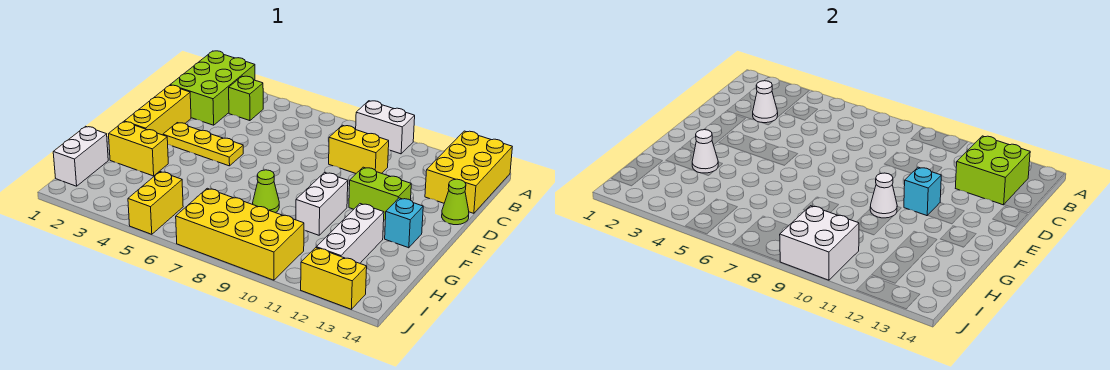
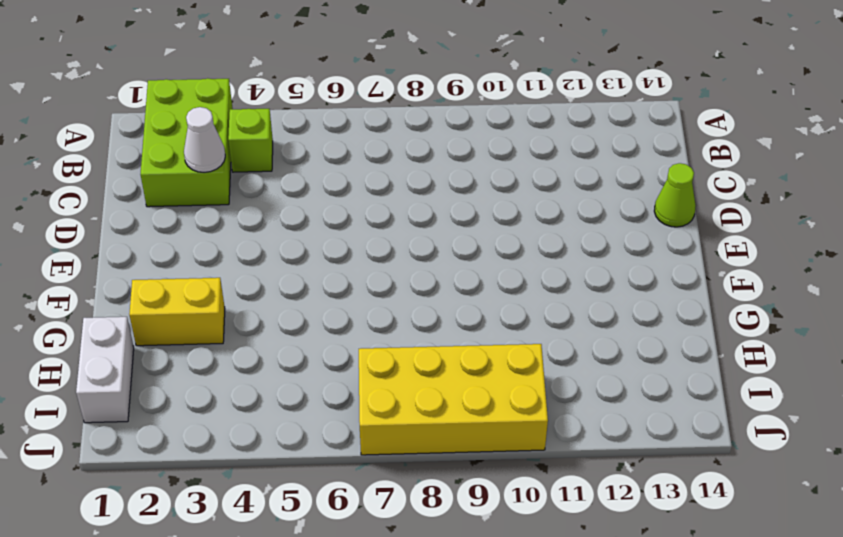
none -> white 1x2 brick [356,101,415,154]
none -> yellow 2x3 brick [425,131,512,213]
none -> yellow 1x2 brick [329,125,389,173]

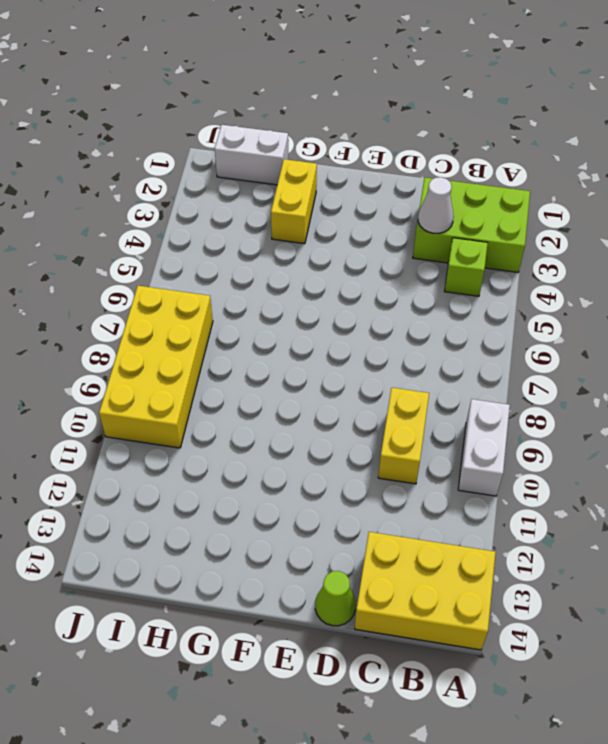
none -> yellow 1x3 brick [124,85,191,135]
none -> yellow 1x3 plate [163,123,243,166]
none -> lime 1x2 brick [349,167,411,220]

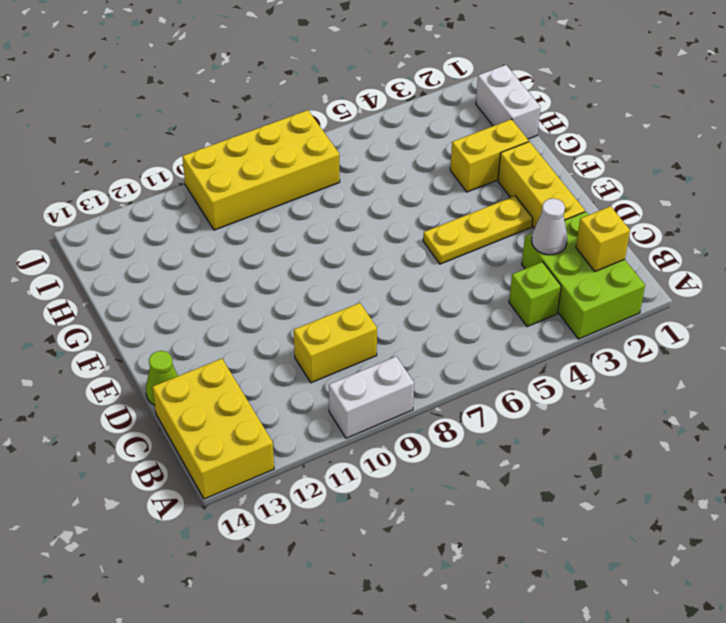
yellow 1x1 brick [576,206,630,271] -> none
none -> lime 1x2 brick [349,167,411,220]
none -> white 1x2 brick [296,172,348,235]
none -> cyan 1x1 brick [385,198,423,248]

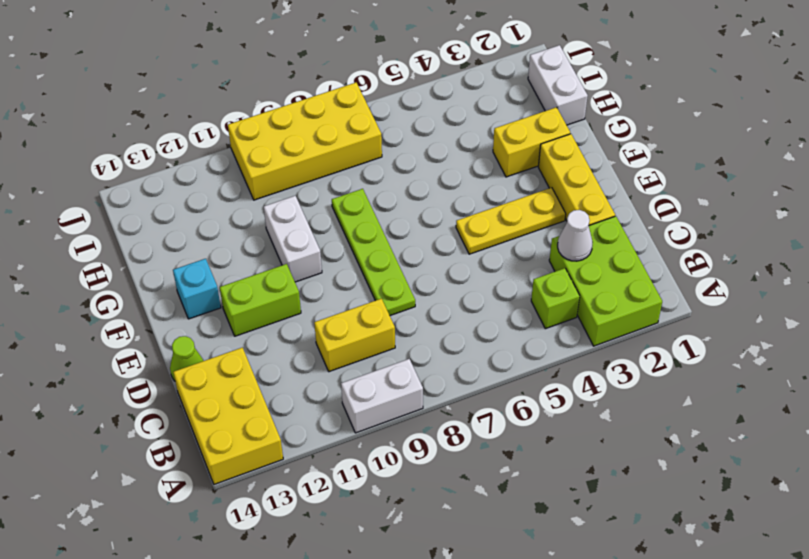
lime 1x4 plate [332,189,415,316] -> lime 1x1 cone [253,170,279,213]
none -> white 1x3 brick [316,204,384,263]
none -> yellow 1x2 brick [128,172,183,234]
none -> yellow 1x2 brick [301,248,367,309]

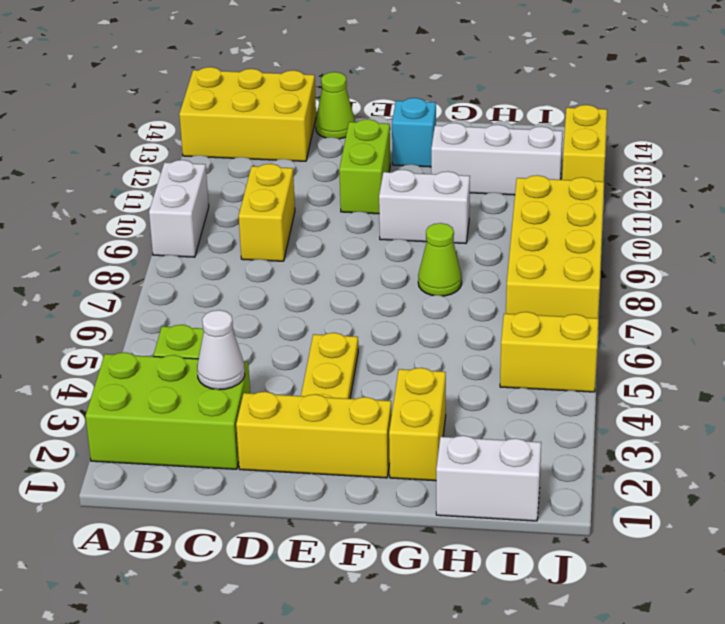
none -> lime 2x2 brick [956,136,1030,205]
none -> cyan 1x1 brick [904,167,941,216]
none -> white 1x1 cone [870,173,897,218]

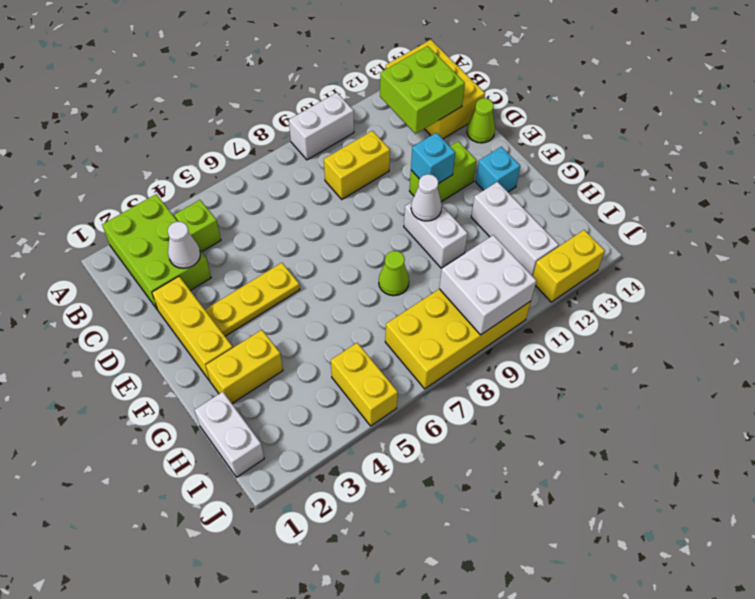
none -> white 1x1 cone [692,130,718,173]

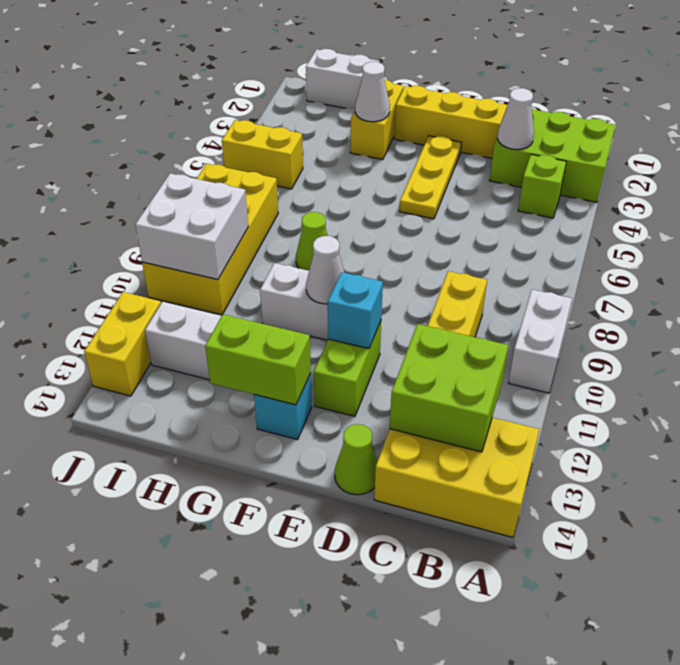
lime 1x2 brick [205,314,311,405] -> none

